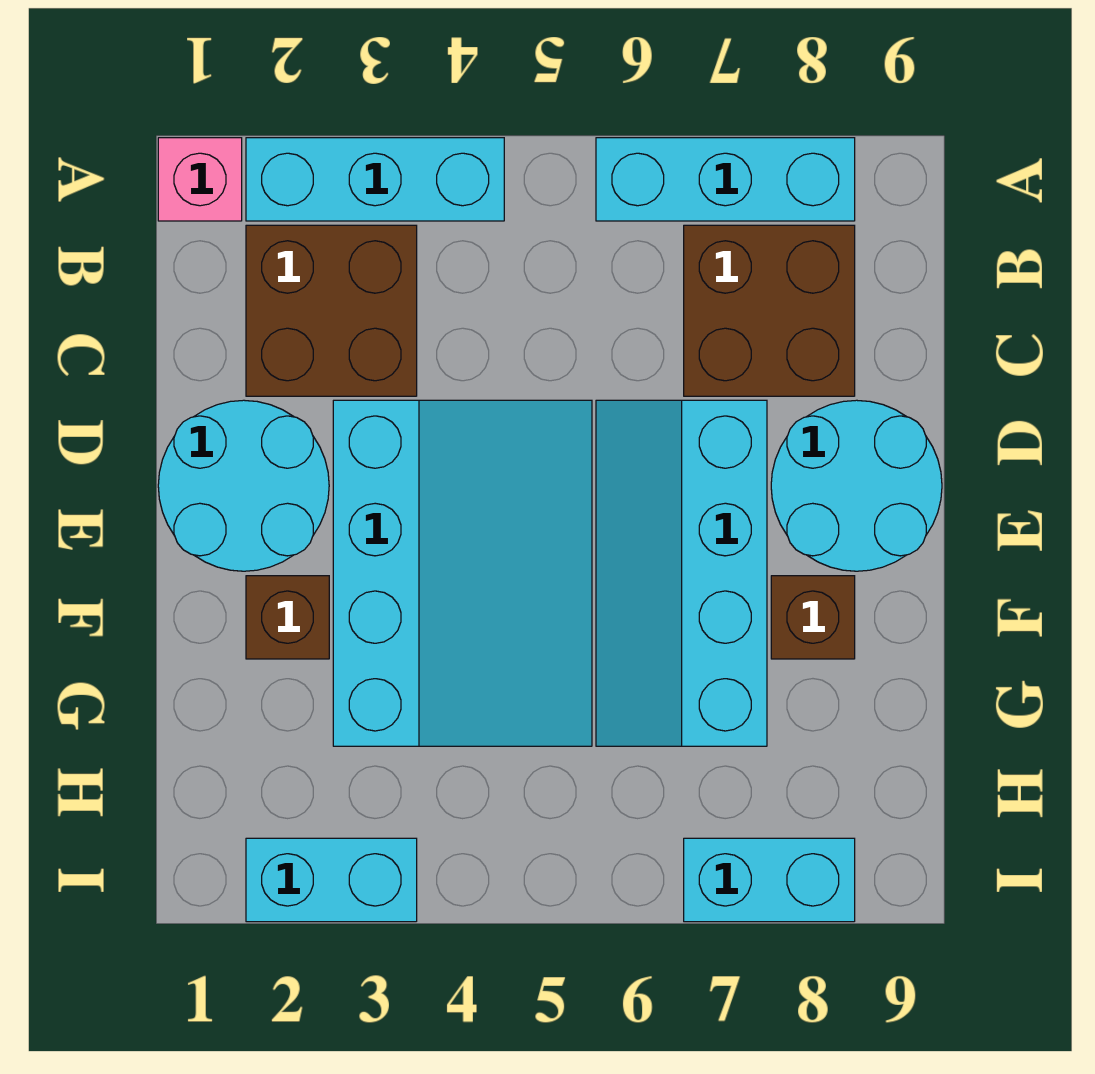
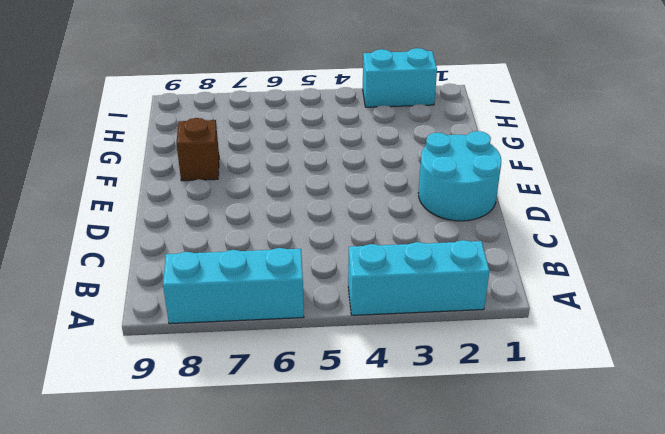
none -> pink 1x1 brick [158,138,242,221]
none -> brown 2x2 brick [246,225,417,396]
none -> brown 2x2 brick [684,225,855,396]

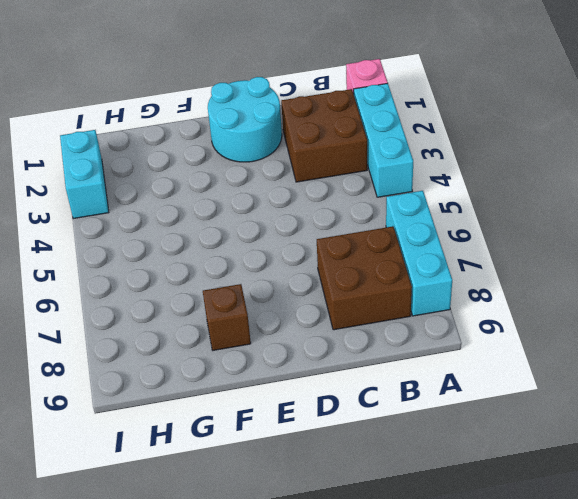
none -> cyan 3x4 slope [333,400,592,746]
none -> cyan 2x4 slope [596,400,767,746]
none -> cyan 2x2 round brick [771,400,942,571]

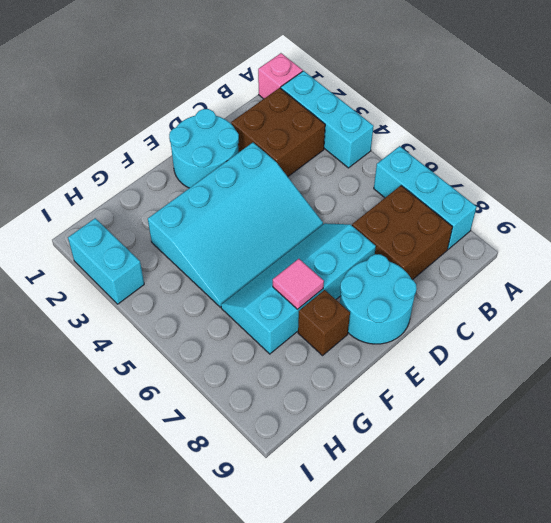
pink 1x1 tile [273,259,324,309] -> none
none -> brown 1x1 brick [246,576,329,659]
none -> cyan 1x2 brick [684,838,855,922]

